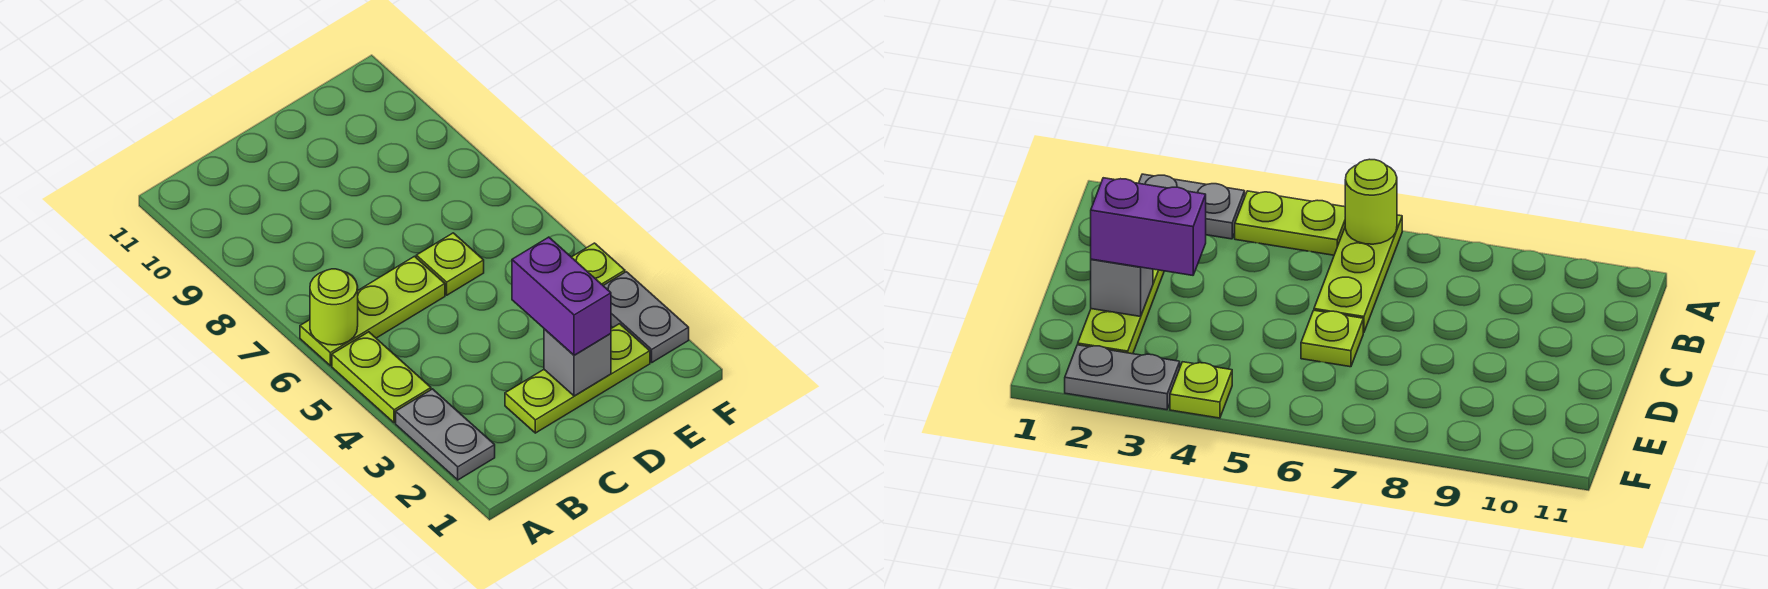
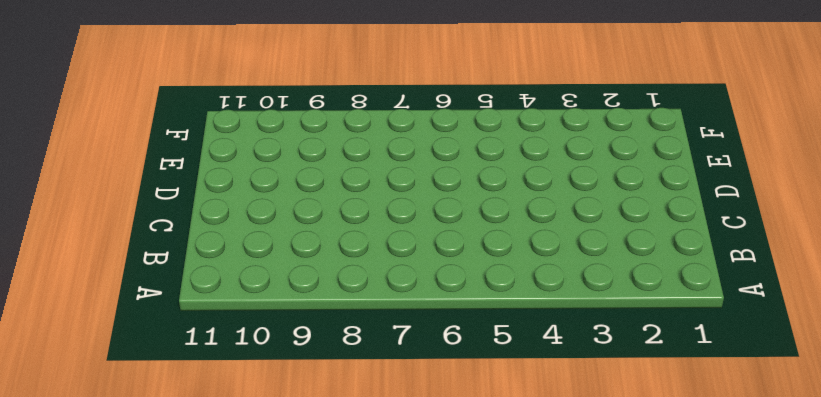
none -> grey 1x2 plate [396,389,495,480]
none -> lime 1x2 plate [332,332,431,423]

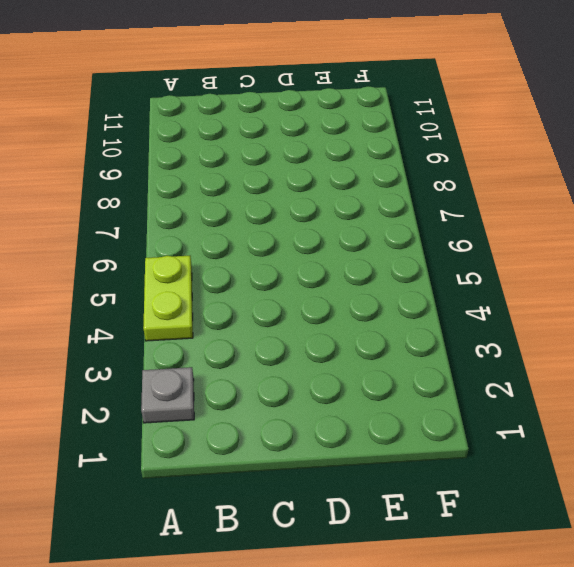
grey 1x1 plate [141,367,194,423] -> grey 1x2 plate [396,389,495,480]
none -> lime 1x3 plate [300,256,445,366]
none -> lime 1x3 plate [505,324,650,433]

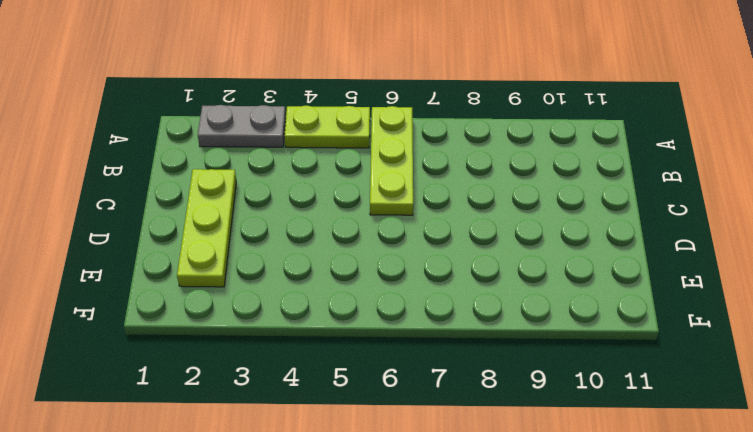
none -> lime 1x1 plate [416,233,484,295]
none -> grey 1x2 plate [603,272,689,362]

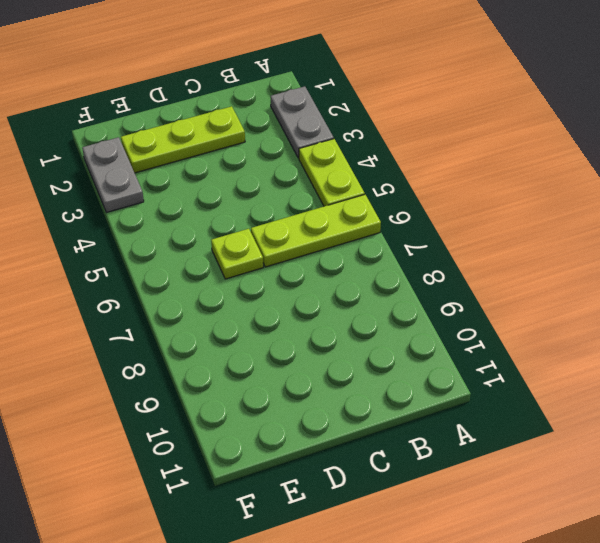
none -> lime 1x1 plate [572,243,625,285]
none -> lime 1x1 round brick [310,269,358,345]

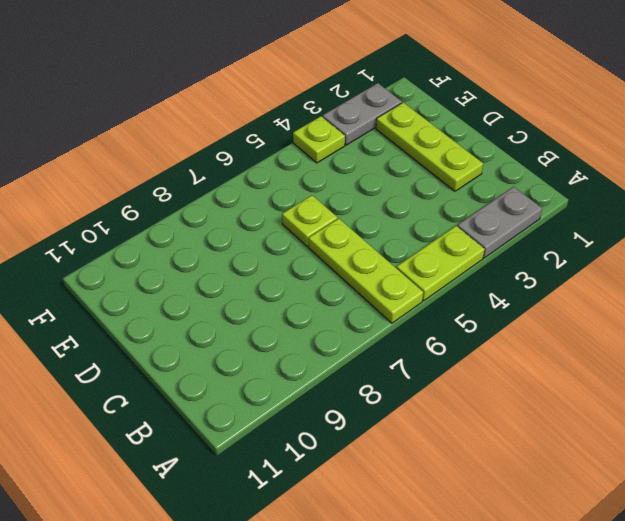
none -> lime 1x1 round brick [310,269,358,345]
none -> grey 1x1 brick [544,329,611,396]

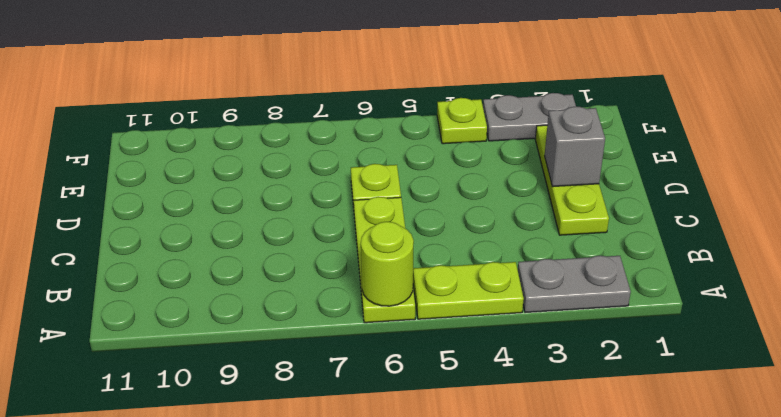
none -> purple 1x2 brick [512,237,611,355]

